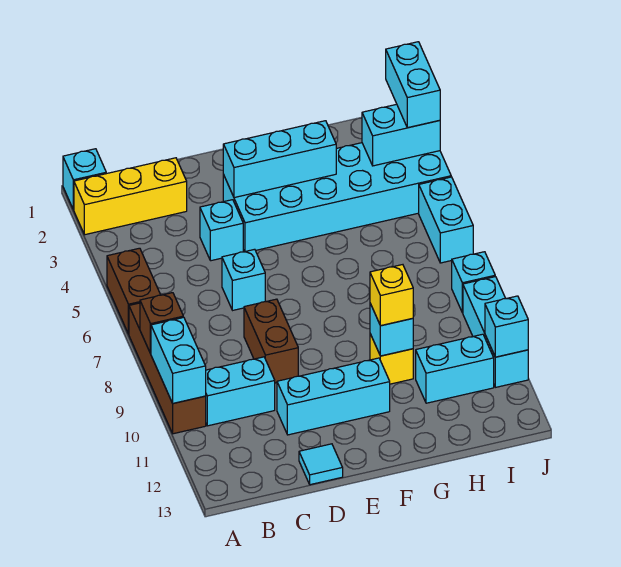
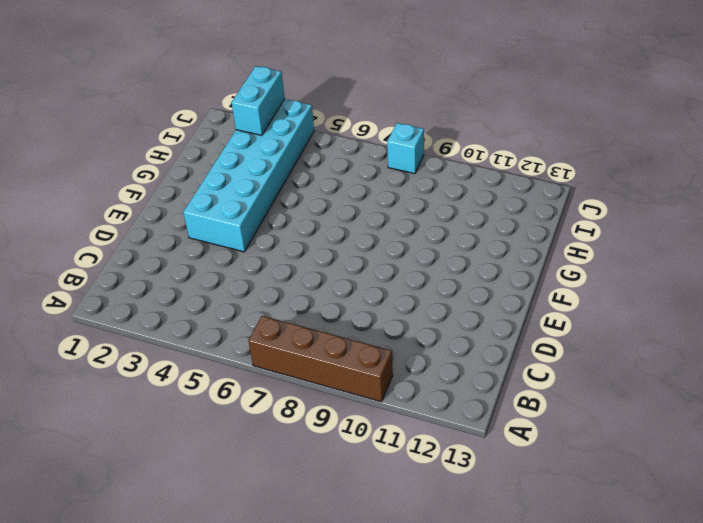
none -> cyan 1x1 brick [63,149,106,210]
none -> yellow 1x3 brick [74,158,187,235]
none -> brown 1x2 brick [107,248,160,334]

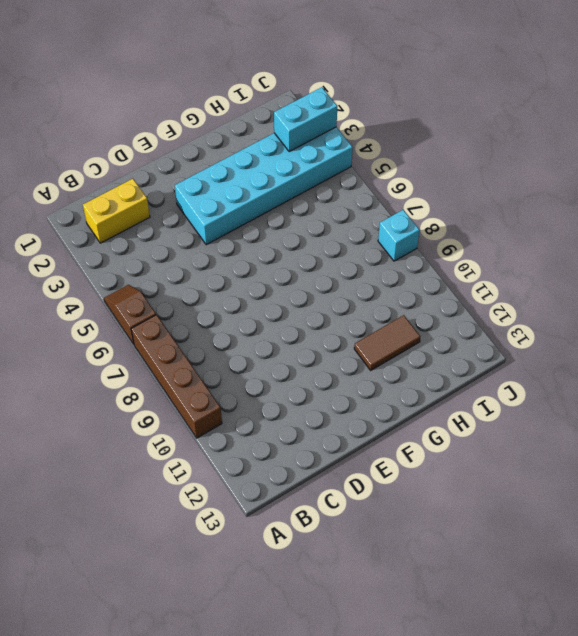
brown 1x2 slope [104,285,156,344] -> brown 1x2 brick [107,248,160,334]
yellow 1x2 brick [83,179,150,243] -> yellow 1x3 brick [74,158,187,235]
brown 1x2 tile [354,315,420,370] -> cyan 1x2 brick [416,334,494,403]
none -> cyan 1x1 brick [63,149,106,210]
none -> cyan 1x2 brick [206,357,275,426]
none -> cyan 1x1 brick [200,200,243,261]

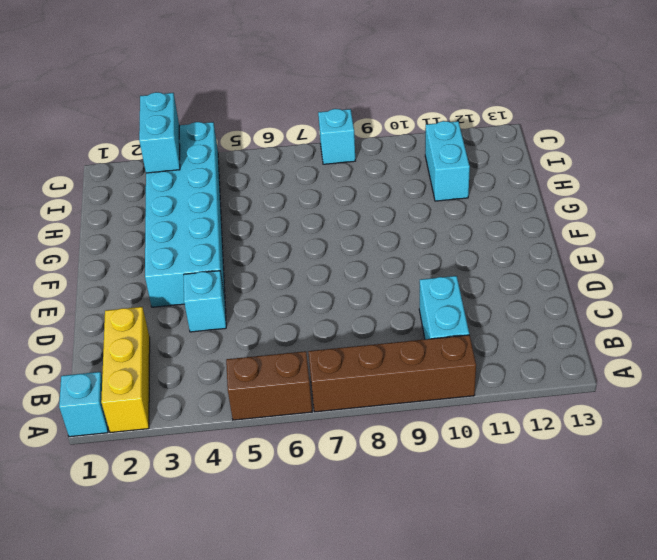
none -> cyan 1x1 brick [222,249,265,310]
none -> brown 1x2 brick [244,299,298,383]
none -> cyan 1x3 brick [277,358,390,435]

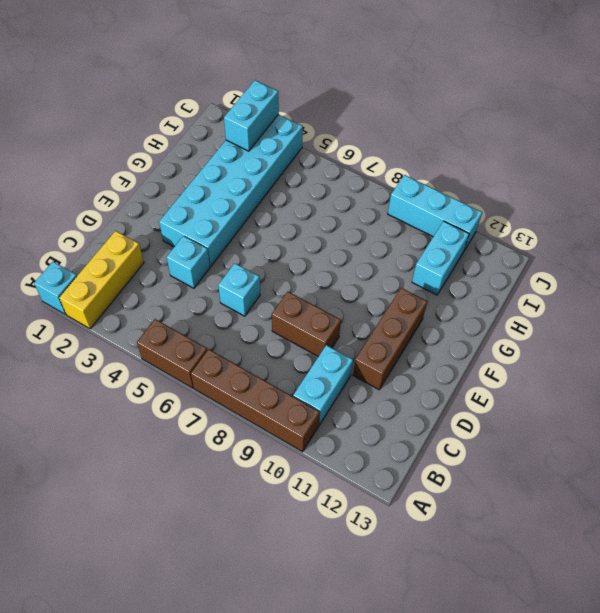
brown 1x3 brick [353,288,427,389] -> cyan 1x3 brick [277,358,390,435]
none -> cyan 1x1 tile [299,444,343,485]
none -> yellow 1x1 brick [370,334,413,384]
none -> cyan 1x2 brick [419,177,473,263]

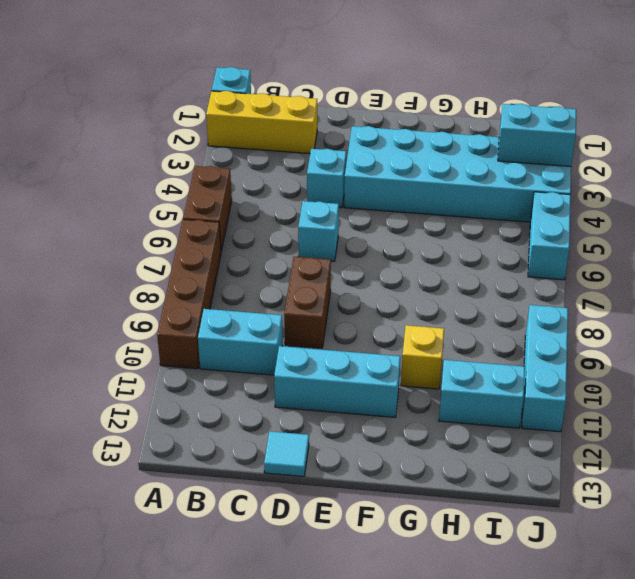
none -> cyan 1x1 brick [452,252,495,313]
none -> brown 1x1 brick [140,293,183,354]
none -> cyan 1x2 brick [151,317,206,403]

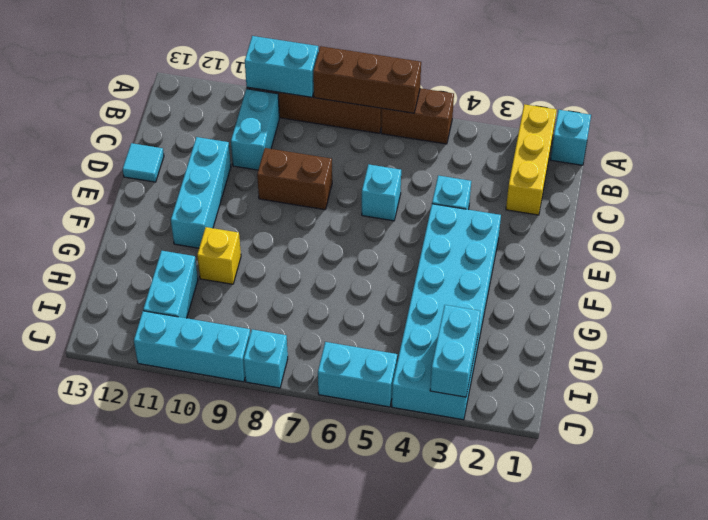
brown 1x3 brick [313,46,421,113] -> brown 1x1 brick [140,293,183,354]
none -> cyan 1x3 brick [223,121,336,198]
none -> cyan 1x1 brick [370,304,413,356]
none -> cyan 1x1 brick [485,296,528,357]

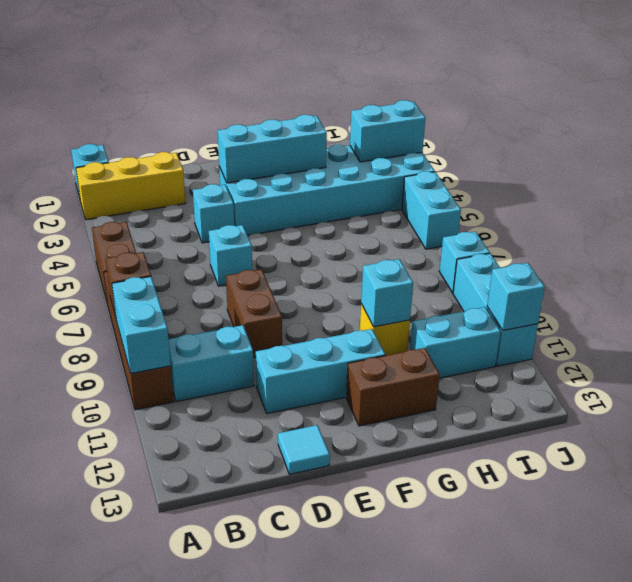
brown 1x2 brick [346,348,440,426] -> none
none -> yellow 1x1 brick [370,265,413,326]
none -> cyan 1x2 brick [386,42,440,128]

